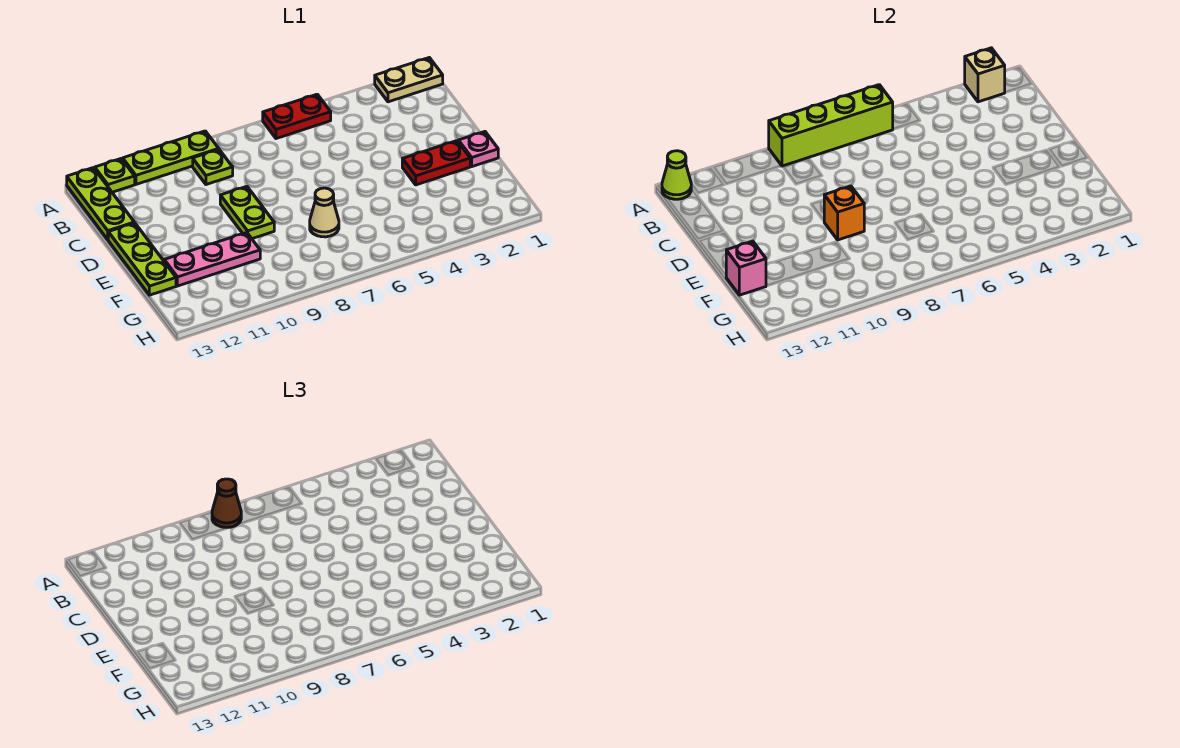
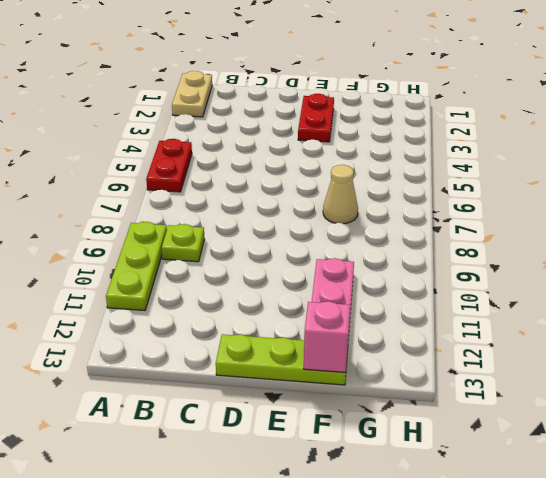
none -> lime 1x1 plate [95,159,135,192]
none -> lime 1x3 plate [67,168,134,239]
none -> lime 1x2 plate [220,186,274,239]

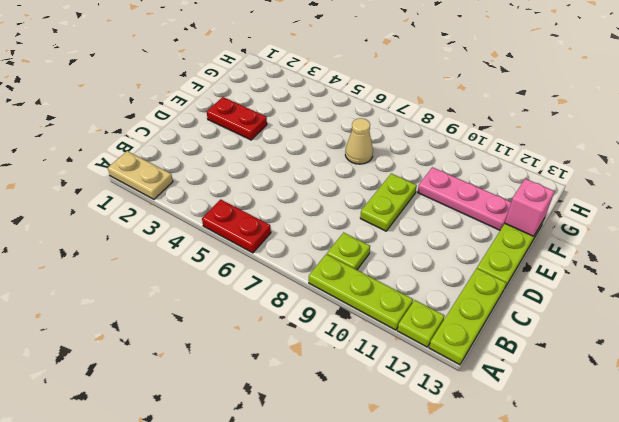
none -> pink 1x1 plate [458,132,498,167]
none -> tan 1x1 brick [965,48,1005,102]
none -> lime 1x4 brick [769,85,893,166]

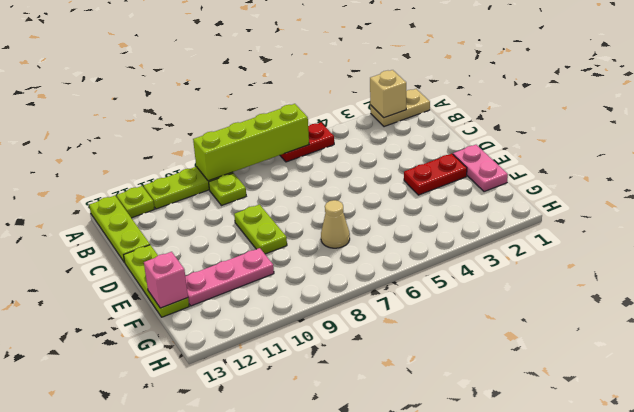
pink 1x2 plate [453,145,508,192] -> pink 1x1 plate [458,132,498,167]
none -> lime 1x1 cone [662,151,691,199]
none -> orange 1x1 brick [824,186,864,240]
none -> brown 1x1 cone [212,479,241,527]

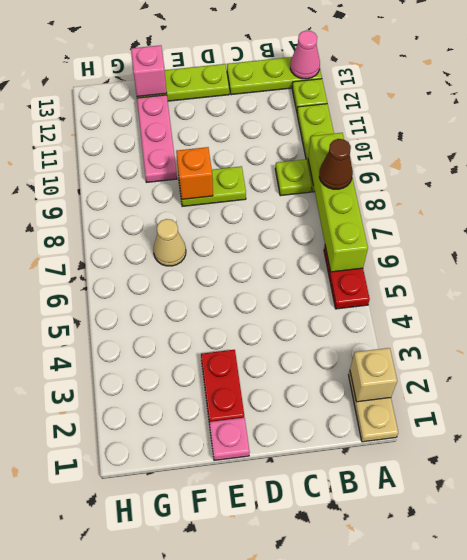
pink 1x1 cone [290,30,320,79] -> lime 1x1 cone [662,151,691,199]

